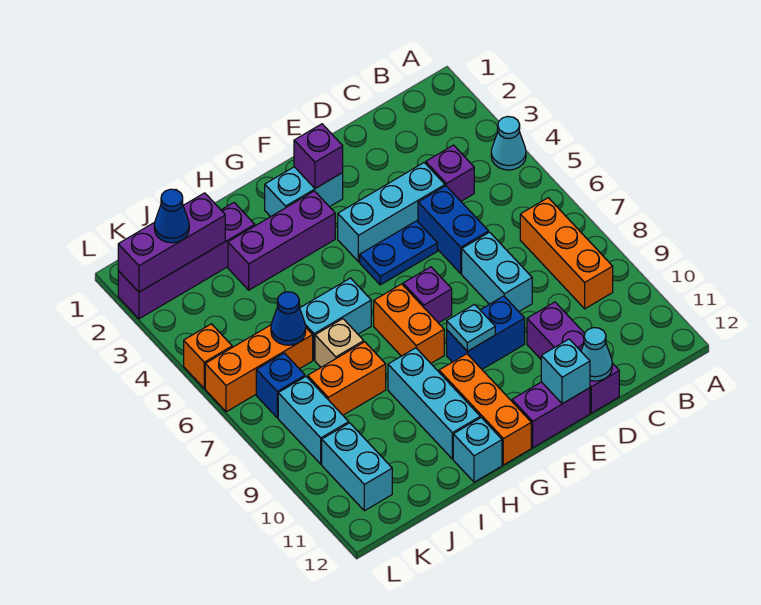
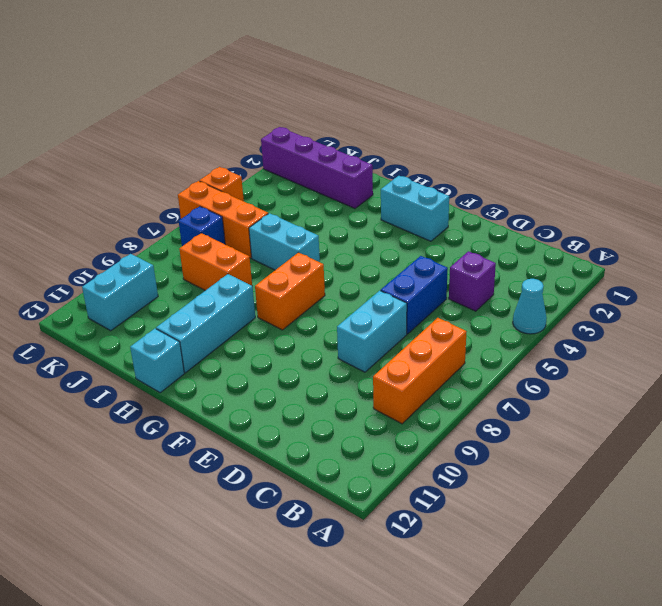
none -> cyan 1x3 brick [338,163,445,262]
none -> purple 1x3 brick [527,302,619,413]
none -> blue 1x2 plate [360,221,437,285]
none -> blue 1x2 brick [447,296,525,369]

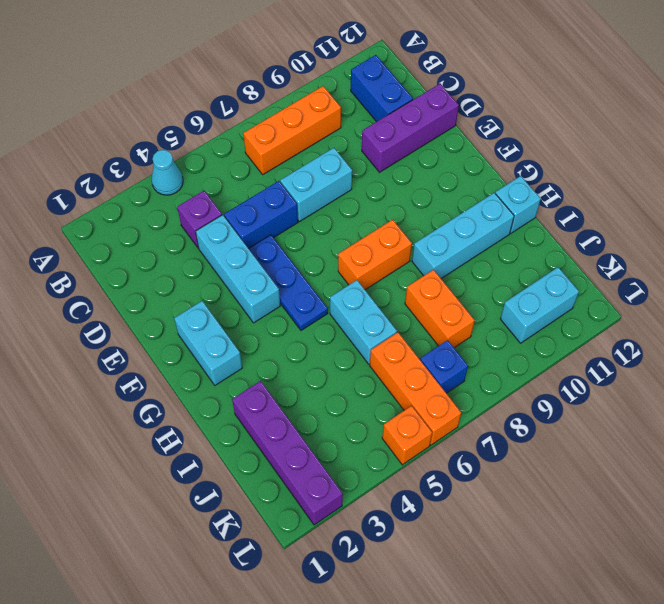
blue 1x2 brick [351,55,413,122] -> blue 1x2 brick moved to [447,296,525,369]
blue 1x3 plate [248,235,328,330] -> blue 1x2 plate [360,221,437,285]
none -> purple 1x2 brick [512,382,590,448]
none -> purple 1x1 brick [403,267,452,323]
none -> purple 1x3 brick [228,191,335,290]
none -> orange 1x3 brick [439,354,531,465]

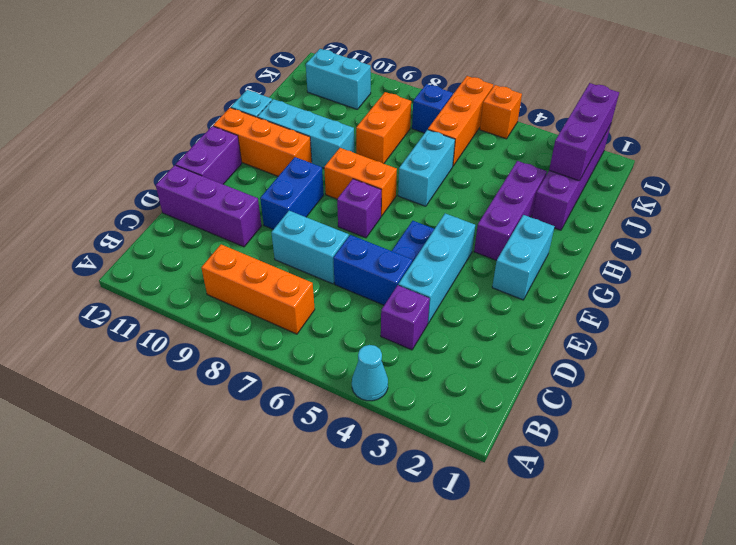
none -> tan 1x1 brick [315,319,364,367]
none -> cyan 1x2 brick [278,377,349,464]
none -> cyan 1x1 cone [581,328,612,381]
none -> cyan 1x1 brick [541,339,590,404]

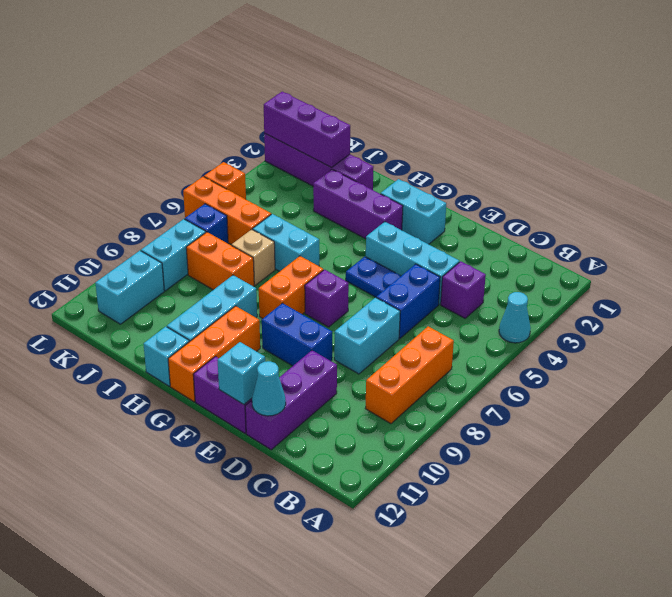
none -> purple 1x1 brick [294,124,343,188]
none -> cyan 1x1 plate [447,304,495,351]
none -> blue 1x1 cone [271,292,306,345]
none -> blue 1x1 cone [154,189,189,243]

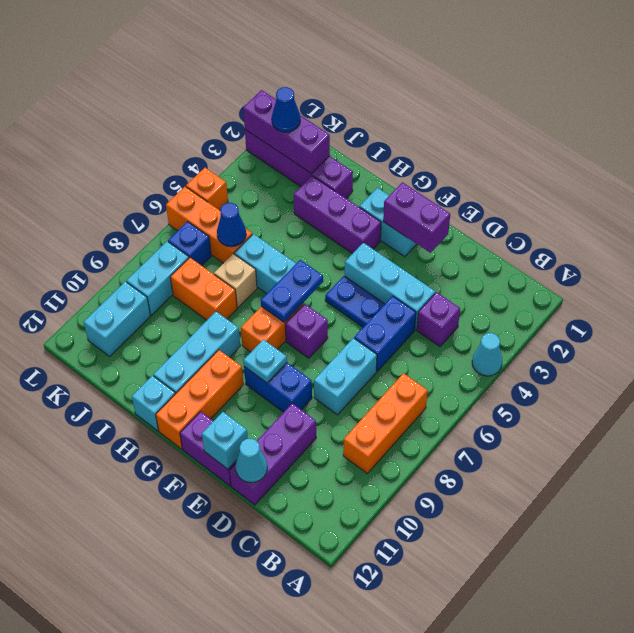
purple 1x2 brick [383,182,450,253] -> purple 1x1 brick [294,124,343,188]
blue 1x2 plate [261,260,323,322] -> none

